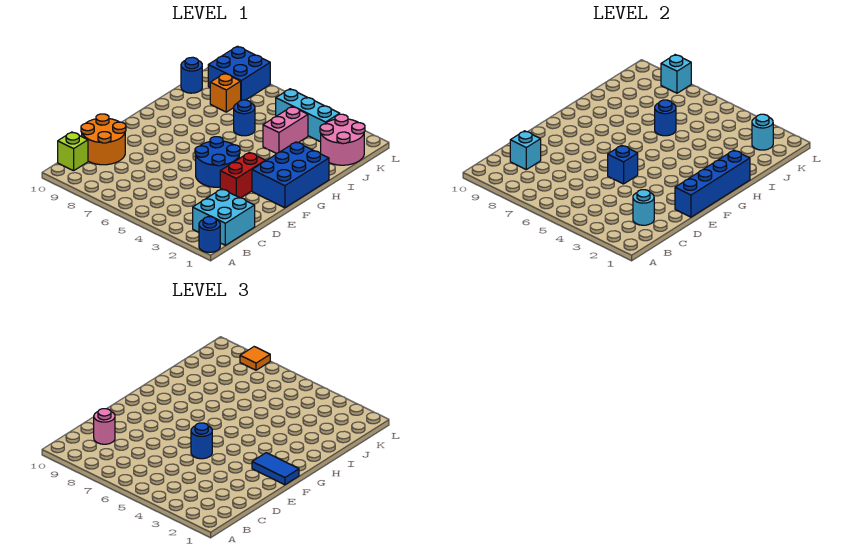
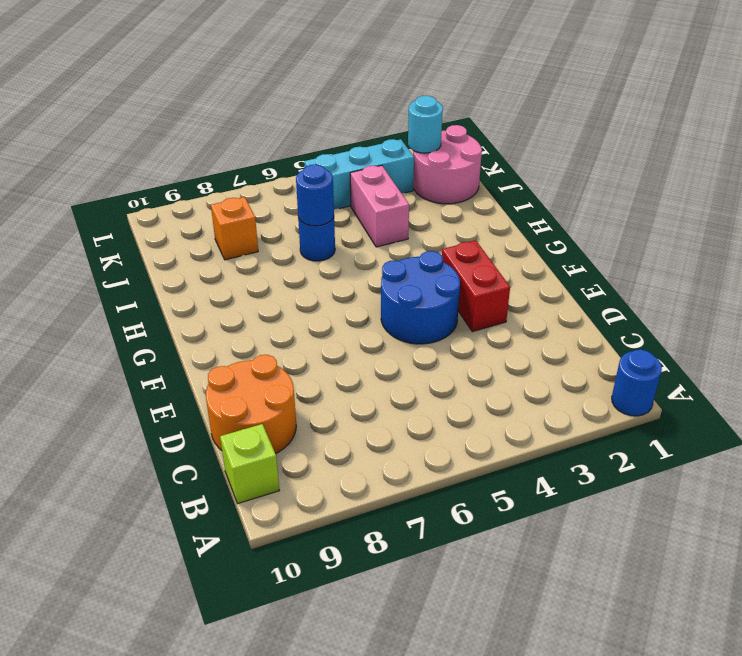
none -> cyan 2x2 brick [193,189,255,245]
none -> blue 2x3 brick [252,142,329,208]
none -> blue 1x1 round brick [181,57,202,93]

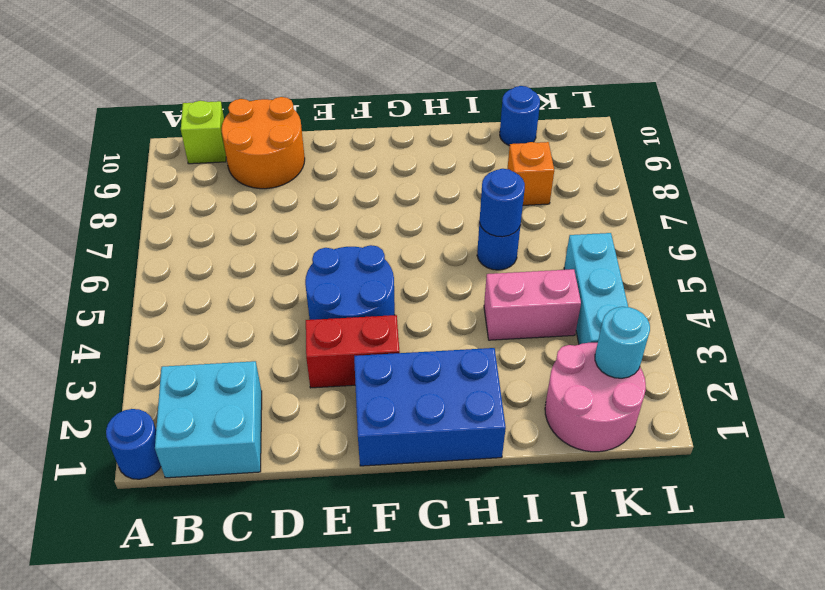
none -> blue 2x2 brick [208,46,270,100]
none -> cyan 1x1 round brick [633,190,654,225]
none -> cyan 1x1 brick [510,131,541,170]

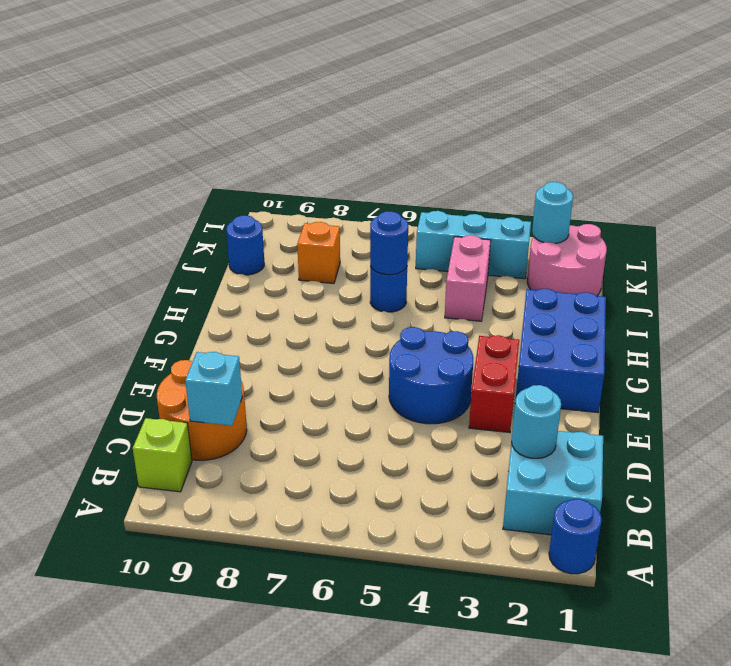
none -> blue 2x2 brick [208,46,270,100]
none -> blue 1x4 brick [675,150,750,217]
none -> blue 1x1 brick [608,145,638,184]

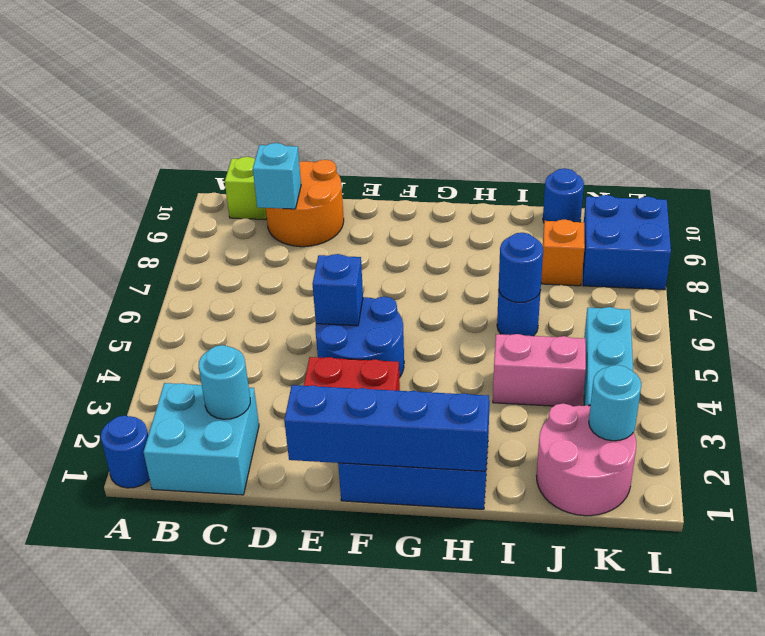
none -> cyan 1x1 brick [661,55,691,93]
none -> pink 1x1 round brick [94,409,115,444]
none -> blue 1x1 round brick [191,423,212,459]

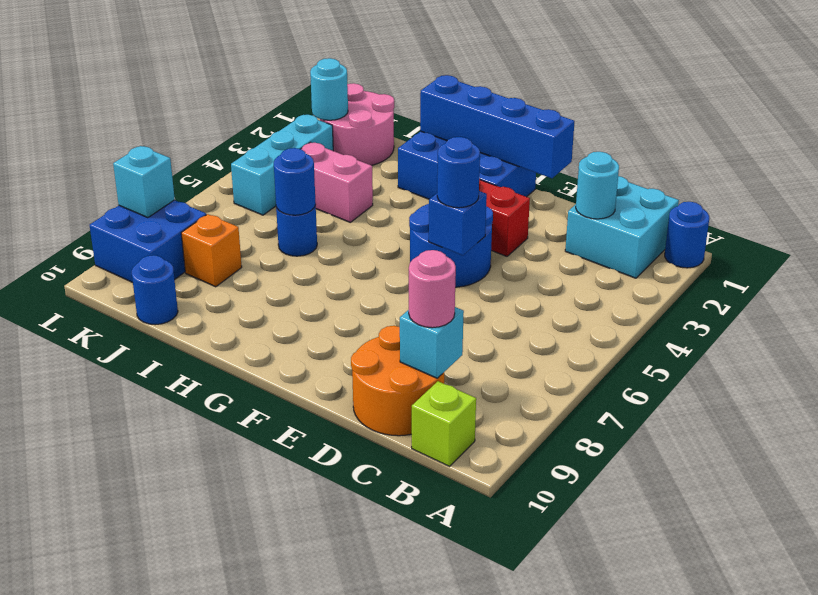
none -> blue 1x2 tile [252,453,299,485]
none -> orange 1x1 tile [240,347,270,370]

